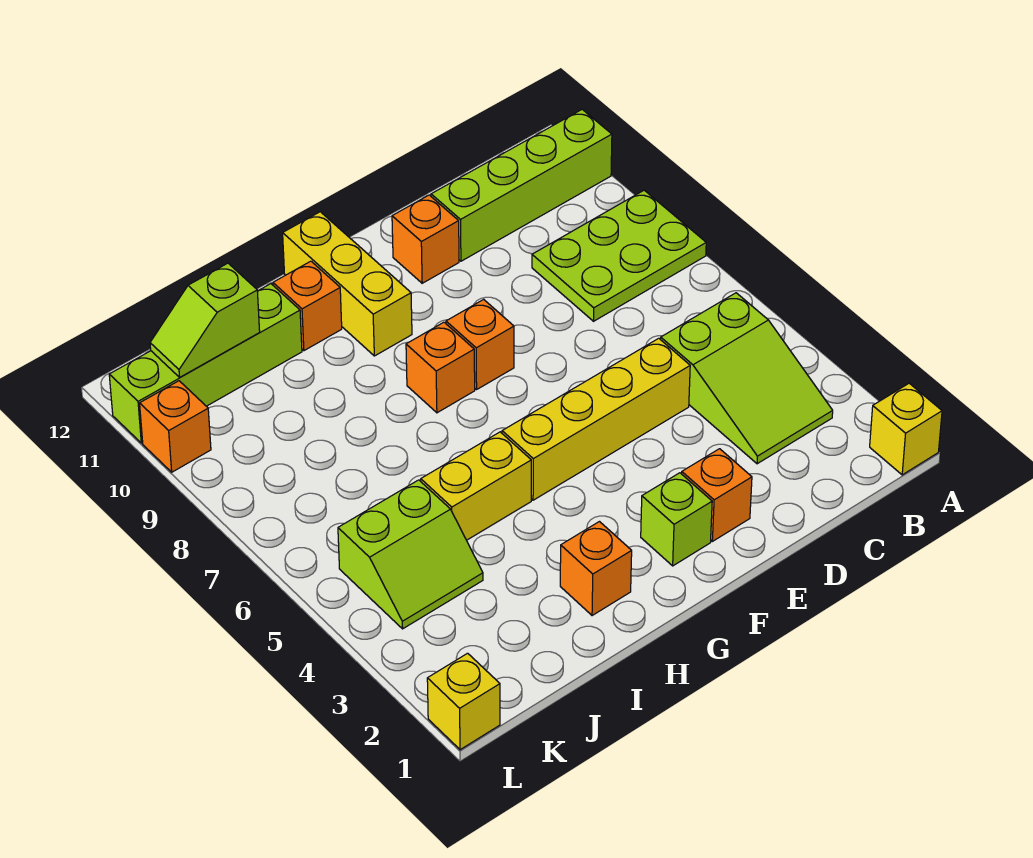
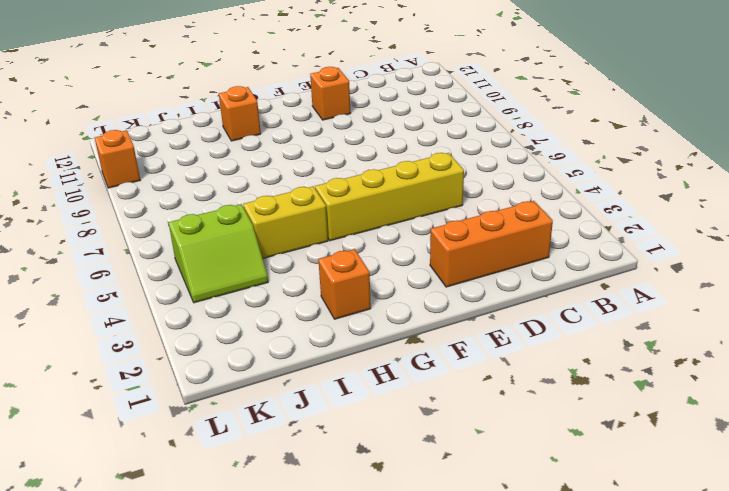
orange 1x3 brick [430,201,553,287] -> orange 1x1 brick [682,449,752,541]
none -> yellow 1x1 brick [870,383,942,475]
none -> lime 2x3 plate [532,190,706,321]
none -> lime 1x4 brick [431,109,612,261]

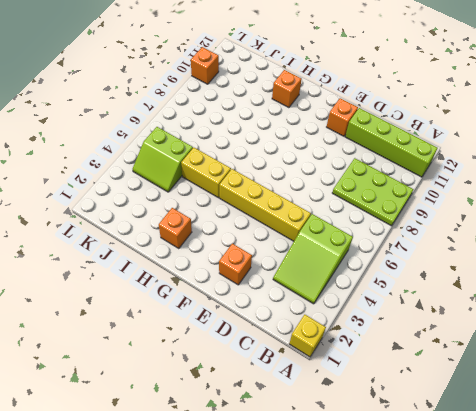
none -> lime 1x1 brick [641,473,712,566]
none -> orange 1x1 brick [446,299,514,389]
none -> orange 1x1 brick [406,322,475,413]

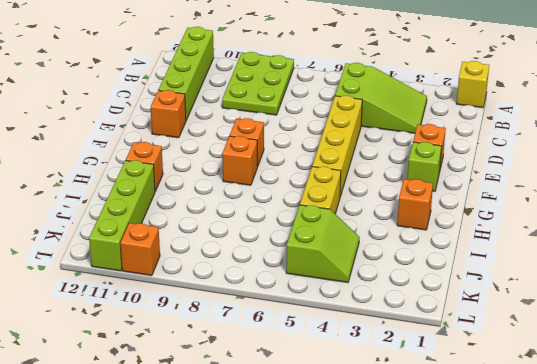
none -> yellow 1x3 brick [283,212,412,356]
none -> yellow 1x1 brick [427,653,500,750]
none -> lime 1x2 slope [150,263,260,377]

